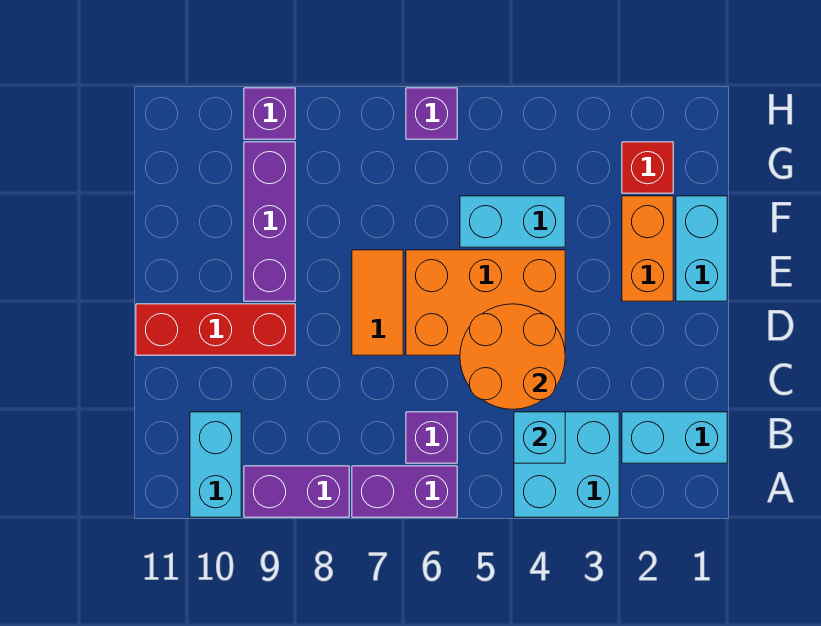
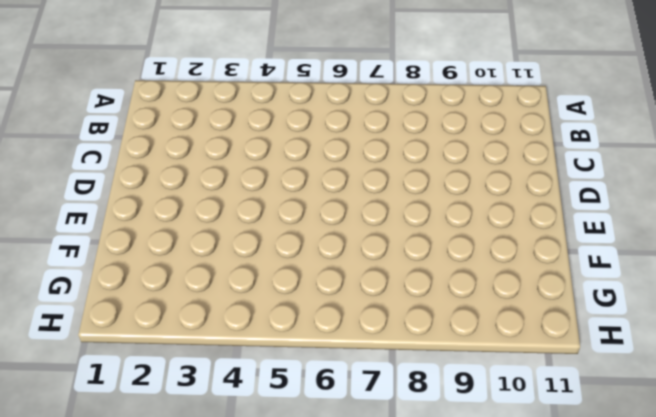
none -> cyan 2x2 brick [514,412,619,517]
none -> purple 1x2 brick [352,466,457,517]
none -> purple 1x2 brick [244,466,349,517]

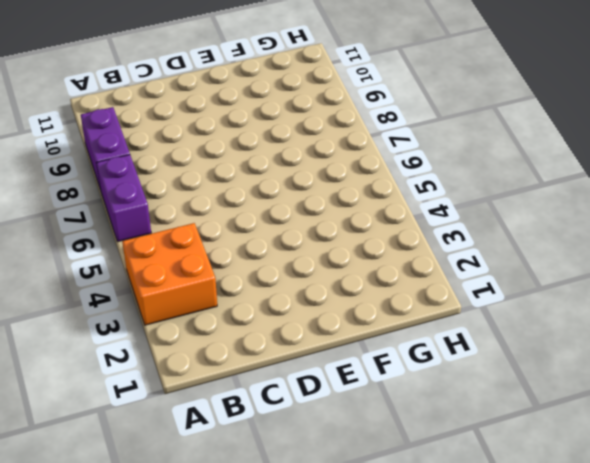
orange 2x2 brick [122,223,217,325] -> cyan 2x2 brick [514,412,619,517]
none -> cyan 1x2 brick [190,412,241,517]
none -> cyan 1x2 brick [622,412,727,463]
none -> purple 1x1 brick [406,412,457,463]

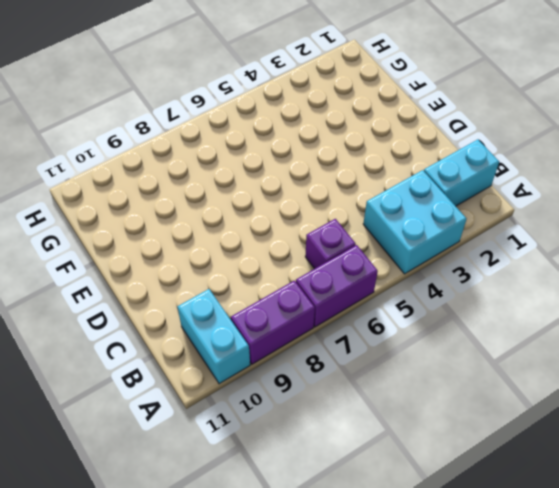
none -> orange 2x3 brick [406,250,565,355]
none -> orange 1x2 tile [352,250,403,355]
none -> red 1x3 brick [136,304,295,355]

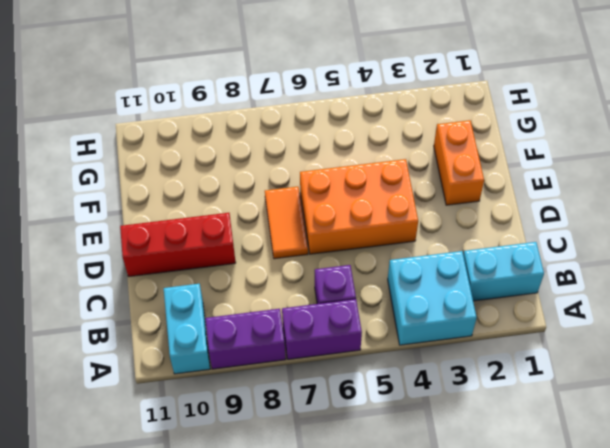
none -> cyan 1x2 brick [676,196,727,301]
none -> purple 1x3 brick [244,142,295,301]
none -> cyan 1x2 brick [460,196,565,247]

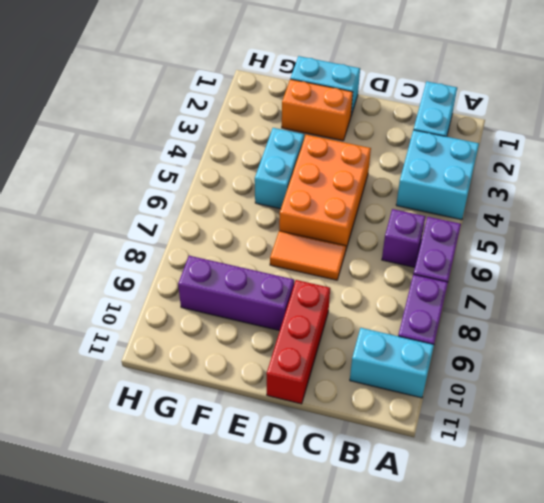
none -> red 1x1 brick [622,142,673,193]
none -> purple 1x1 brick [406,88,457,139]
none -> purple 1x1 brick [244,88,295,139]

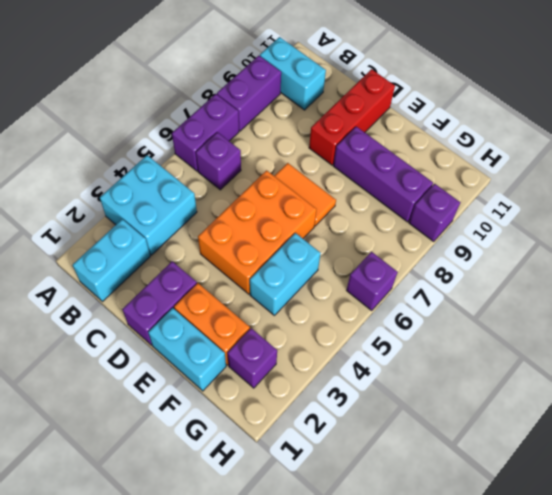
purple 1x2 brick [122,261,197,345] -> none
purple 1x1 brick [227,328,277,388] -> red 1x1 brick [622,142,673,193]
none -> cyan 1x1 brick [514,412,565,463]
none -> orange 2x2 round brick [460,304,565,409]

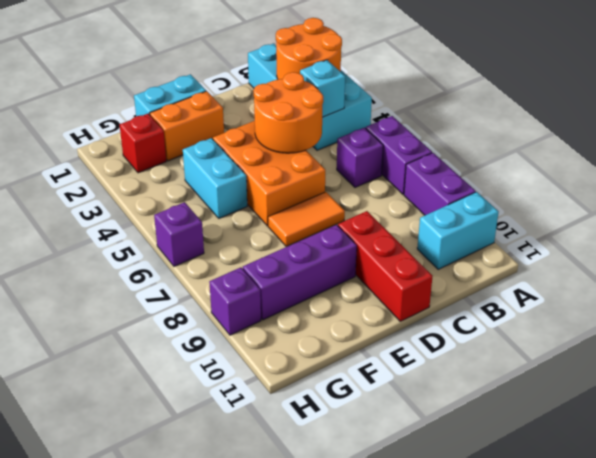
orange 2x2 round brick [276,18,342,79] -> none

